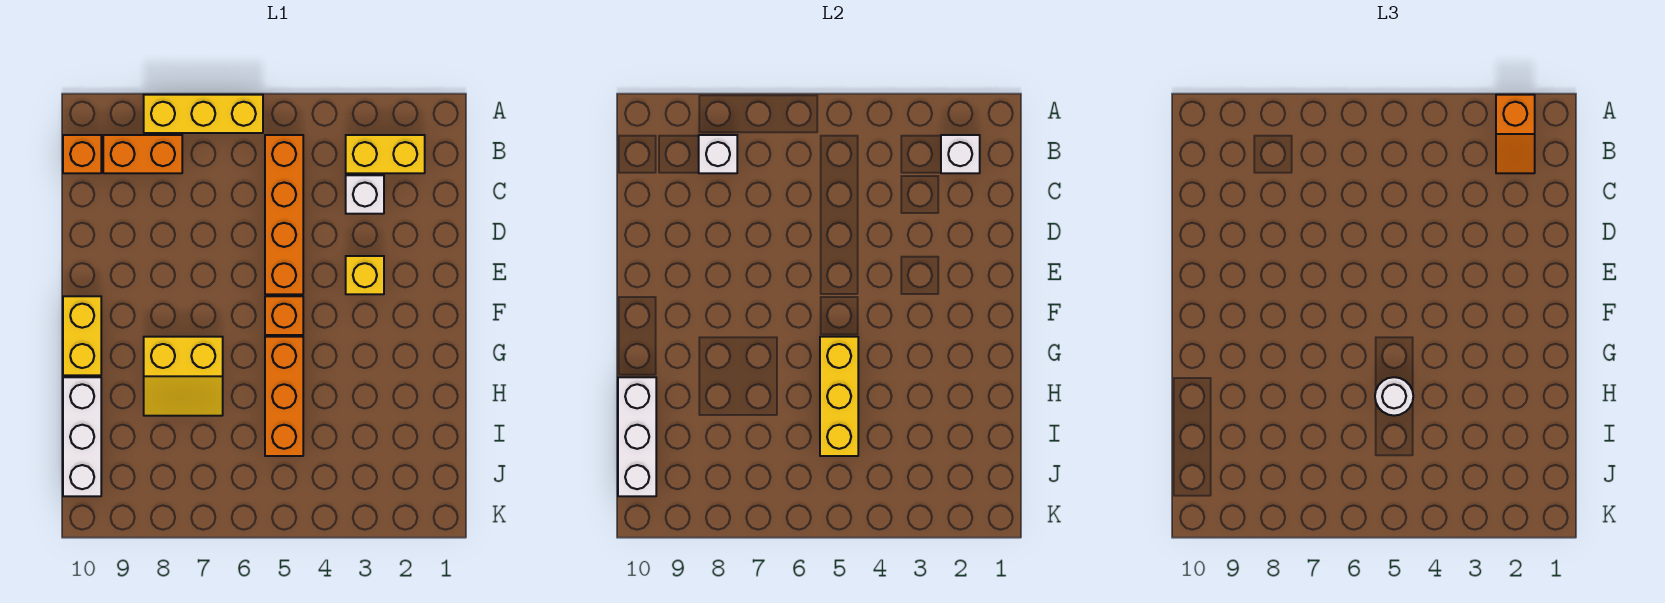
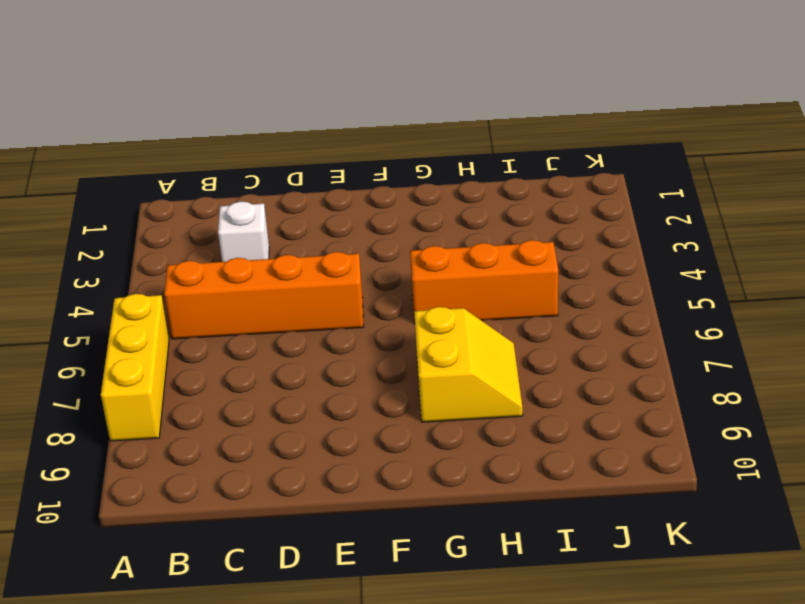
none -> yellow 1x2 brick [346,135,425,173]
none -> orange 1x2 brick [103,135,182,173]
none -> orange 1x1 brick [63,135,101,173]

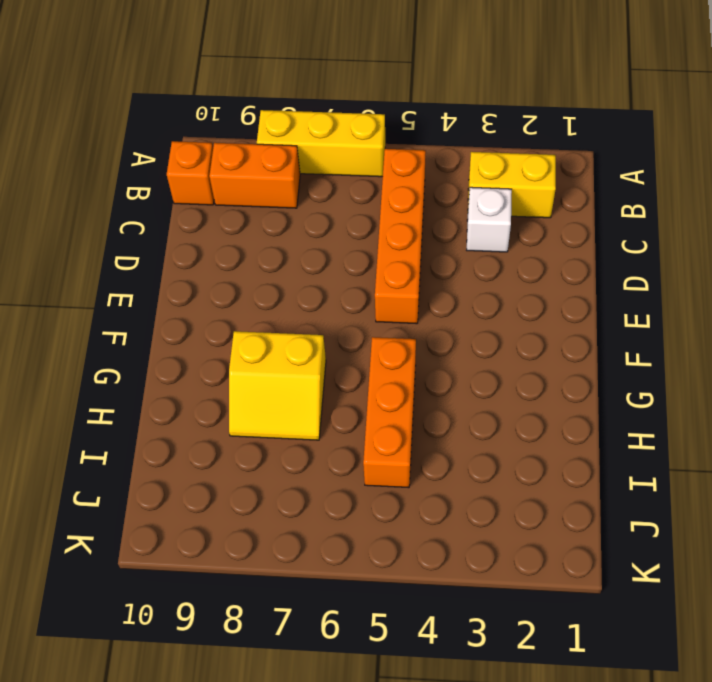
none -> yellow 1x1 brick [346,256,384,294]
none -> orange 1x1 brick [265,296,303,335]
none -> yellow 1x2 brick [63,296,101,375]

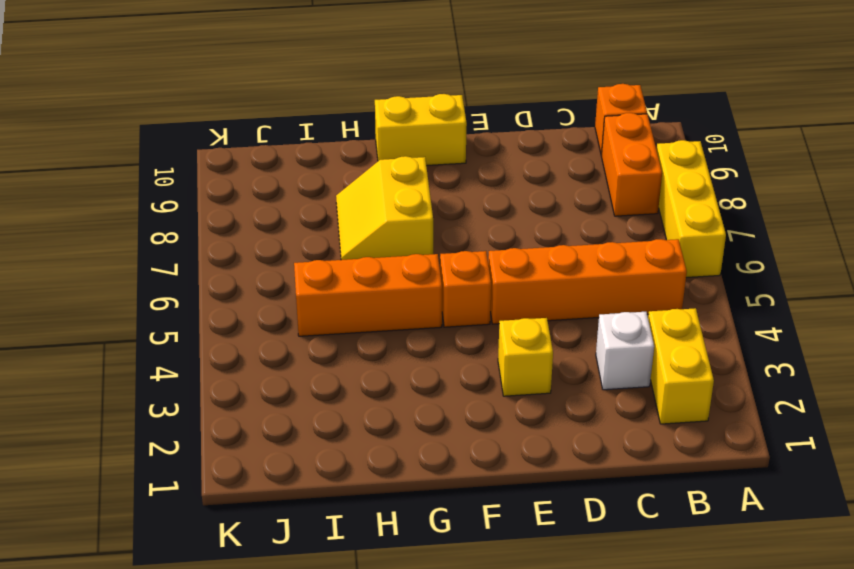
none -> white 1x3 brick [63,377,101,496]
none -> white 1x1 brick [941,135,980,173]
none -> white 1x1 brick [699,135,737,173]

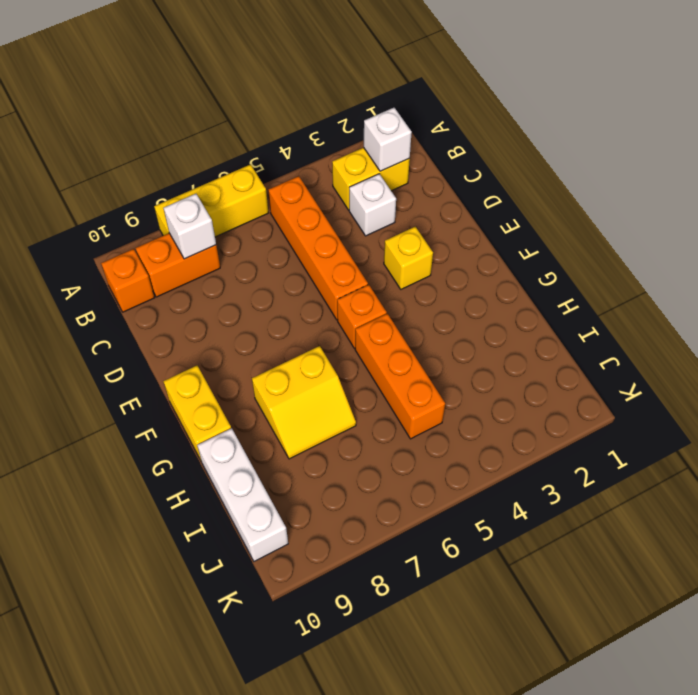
none -> yellow 1x3 brick [820,337,858,456]
none -> white 1x3 brick [618,377,656,496]
none -> orange 1x2 slope [1496,95,1535,173]

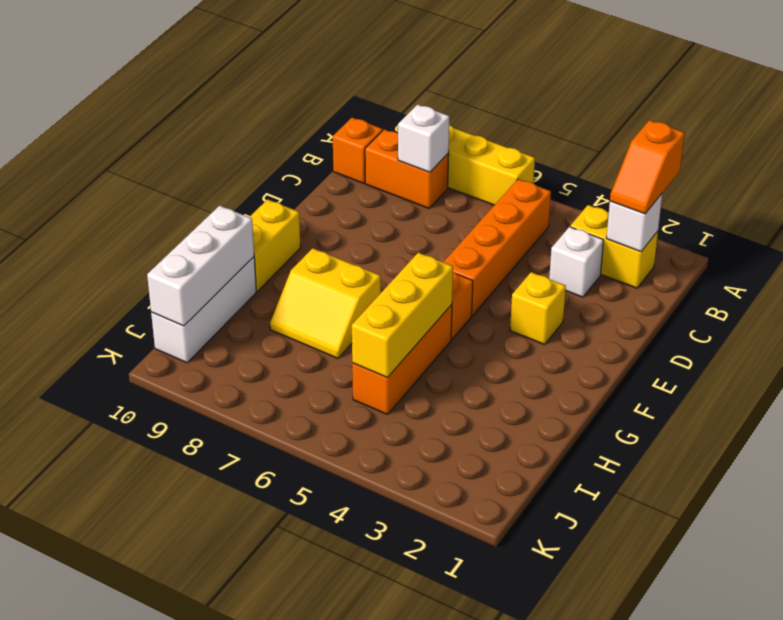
none -> white 1x1 round brick [1375,377,1413,416]

